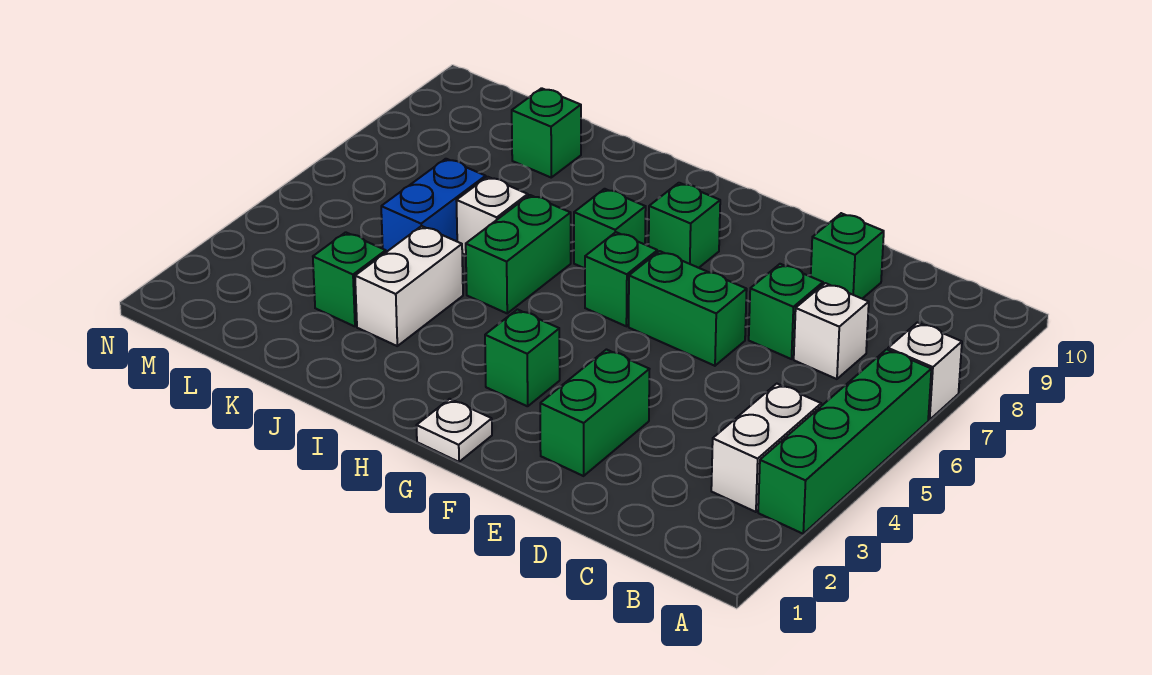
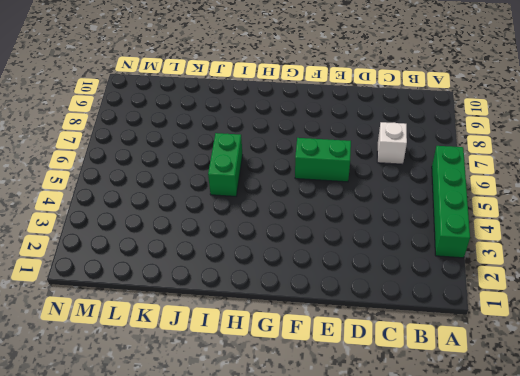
none -> white 1x1 brick [888,323,962,420]
none -> white 1x2 brick [711,384,821,512]
none -> green 1x1 brick [749,264,823,359]

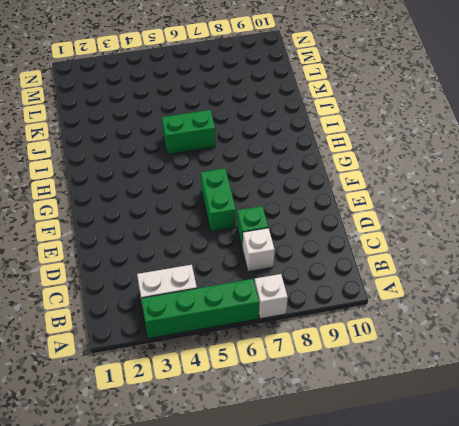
none -> green 1x1 brick [811,213,884,299]
none -> green 1x2 brick [540,350,649,476]
none -> white 1x1 plate [417,399,492,462]

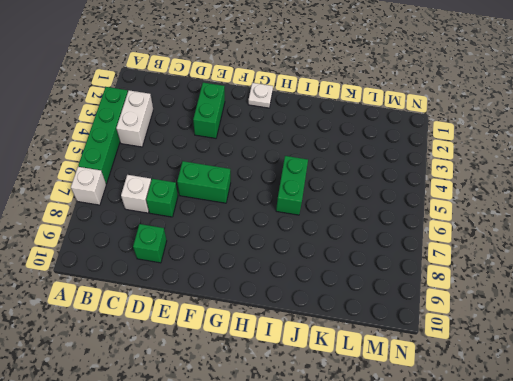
none -> green 1x1 brick [485,309,560,406]
none -> green 1x1 brick [585,232,657,326]
none -> green 1x1 brick [649,183,720,268]

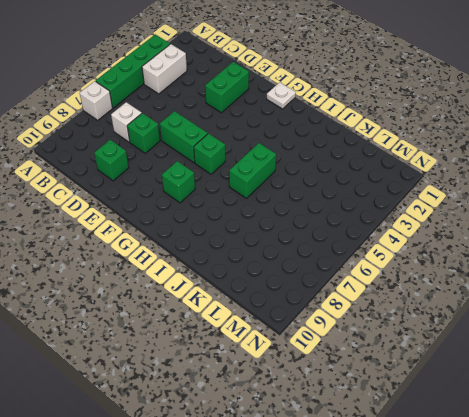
none -> green 1x1 brick [485,309,560,406]
none -> green 1x1 brick [574,189,646,268]
none -> white 1x2 brick [355,226,463,346]

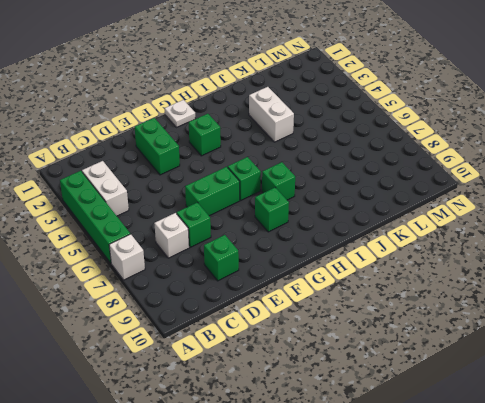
none -> green 1x2 brick [466,195,571,313]
none -> white 1x1 brick [456,177,528,255]
none -> green 1x1 brick [313,232,386,326]

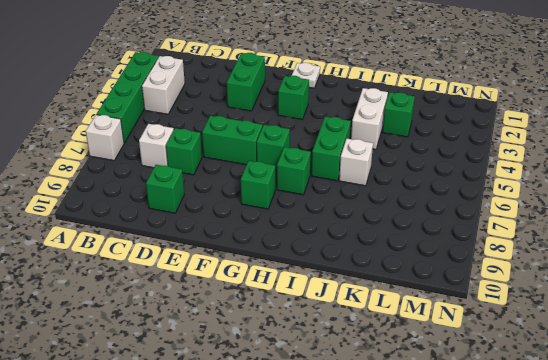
none -> blue 1x2 brick [381,159,486,252]
none -> green 1x1 brick [512,88,581,177]

